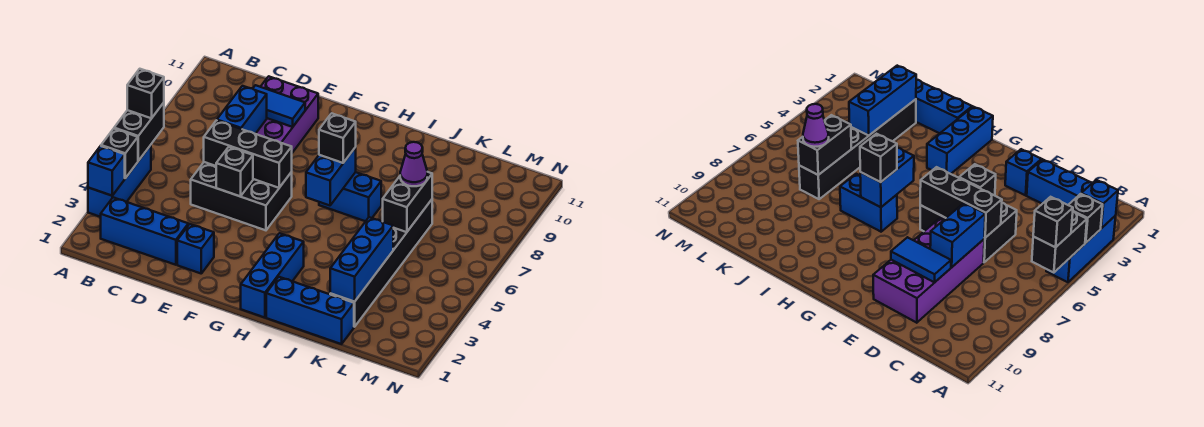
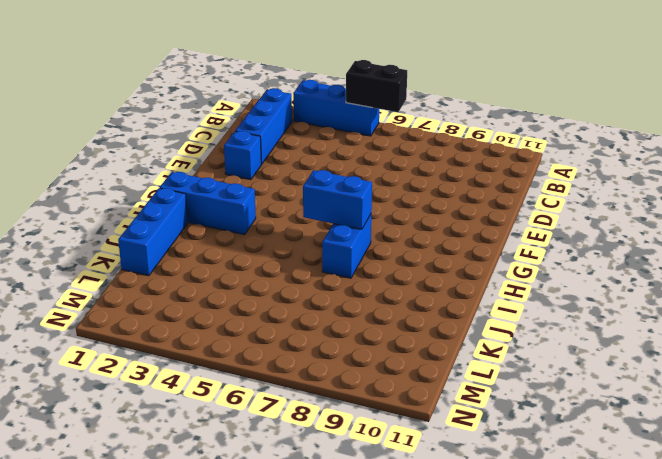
none -> black 2x3 brick [191,162,292,230]
none -> purple 2x4 brick [256,76,318,153]
none -> black 1x6 brick [330,200,432,327]

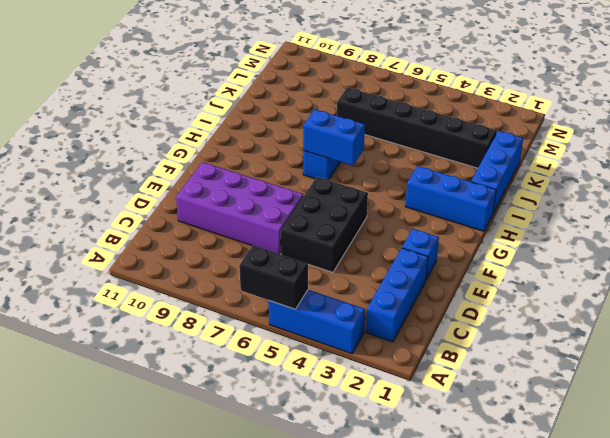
none -> blue 1x1 brick [88,146,125,196]
none -> black 1x1 brick [101,129,138,178]
none -> black 1x3 brick [204,120,292,188]

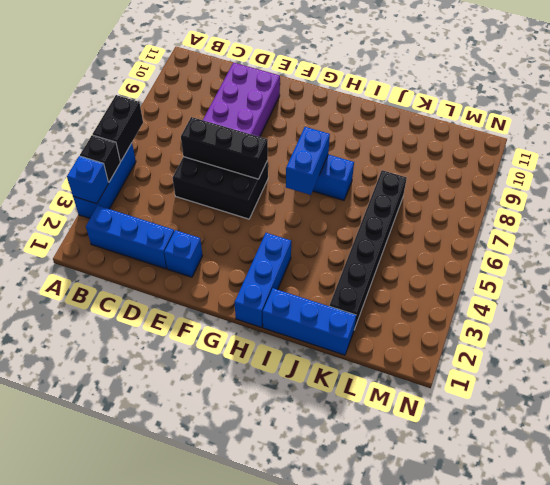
none -> blue 1x2 brick [217,86,267,134]
none -> blue 1x2 tile [253,85,305,127]
none -> black 1x1 brick [216,147,253,196]

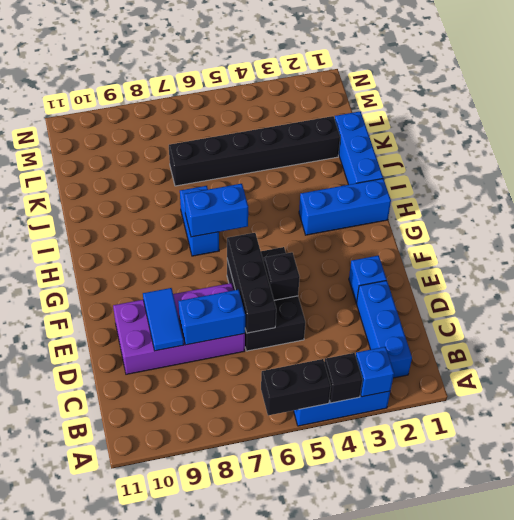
none -> blue 1x3 brick [330,217,393,302]
none -> black 1x2 brick [383,172,432,232]
none -> black 1x1 brick [127,69,164,118]

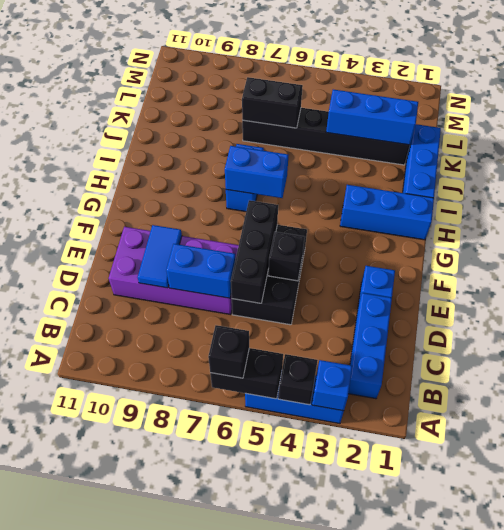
none -> black 1x1 brick [319,113,356,163]
none -> purple 1x1 cone [400,142,427,186]

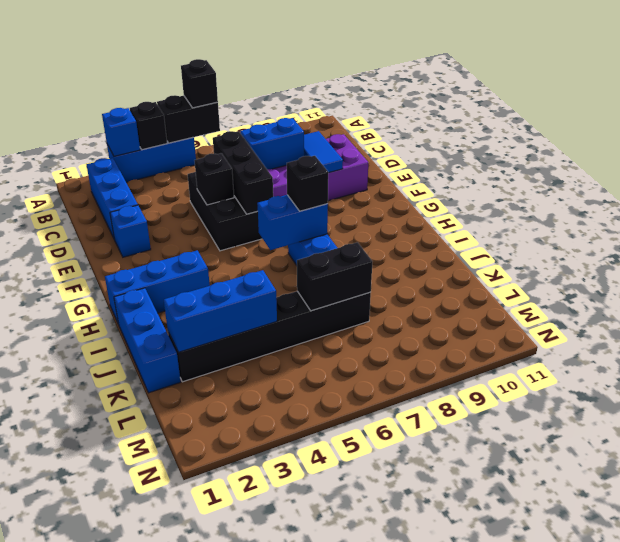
none -> purple 1x1 cone [400,142,427,186]

